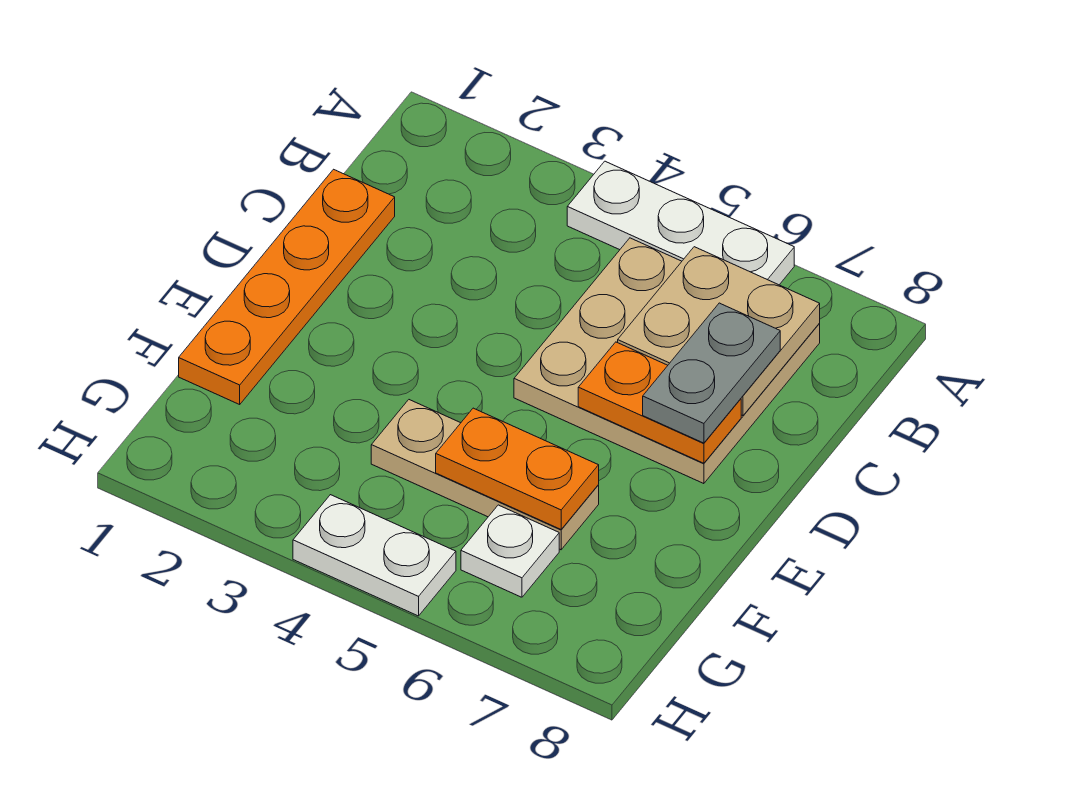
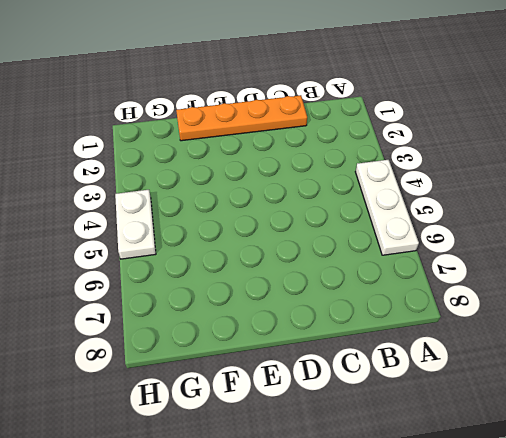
none -> tan 3x3 plate [514,238,820,484]
none -> tan 1x3 plate [371,400,599,550]

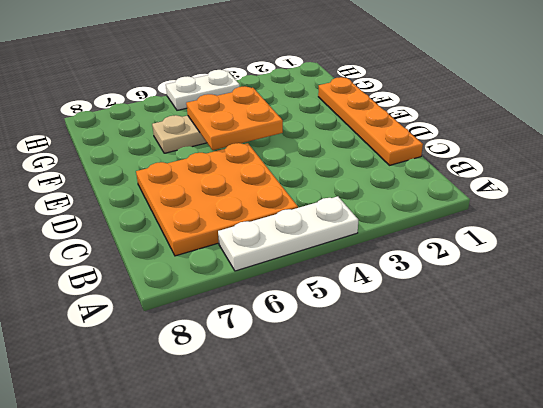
orange 3x3 plate [136,143,298,256] -> tan 3x3 plate [514,238,820,484]
orange 2x2 plate [186,86,283,150] -> orange 1x2 plate [436,408,599,529]
none -> white 1x1 plate [461,505,559,597]
none -> tan 2x2 plate [618,247,820,416]

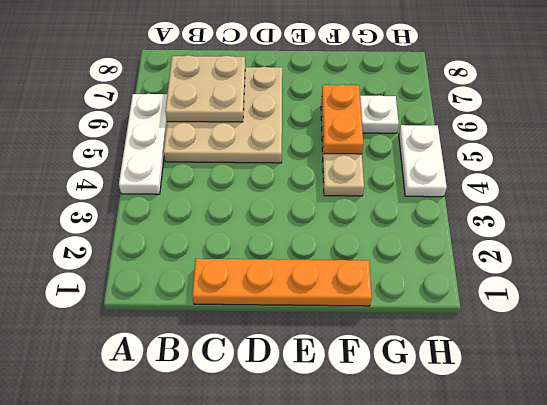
none -> orange 1x2 plate [578,342,741,463]
none -> grey 1x2 plate [643,303,780,443]

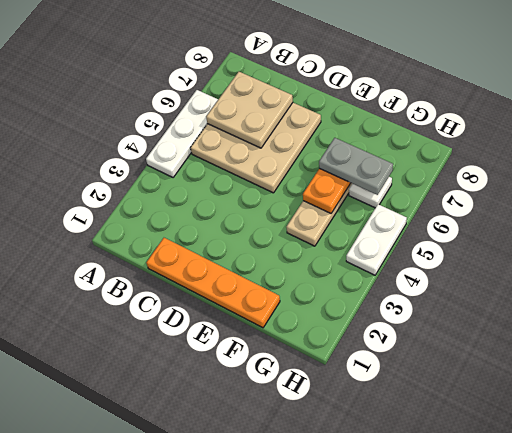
grey 1x2 plate [319,138,393,195] -> grey 1x2 plate moved to [643,303,780,443]
none -> orange 1x2 plate [578,342,741,463]

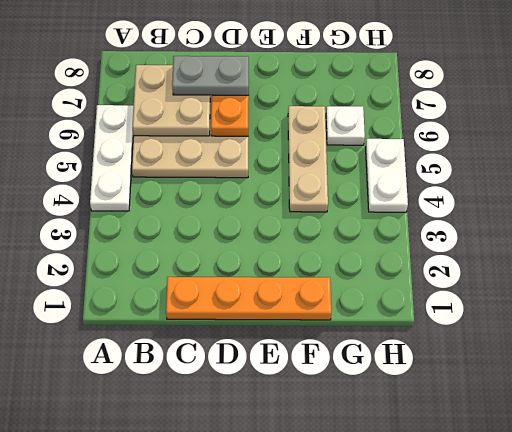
none -> orange 1x2 plate [436,408,599,529]

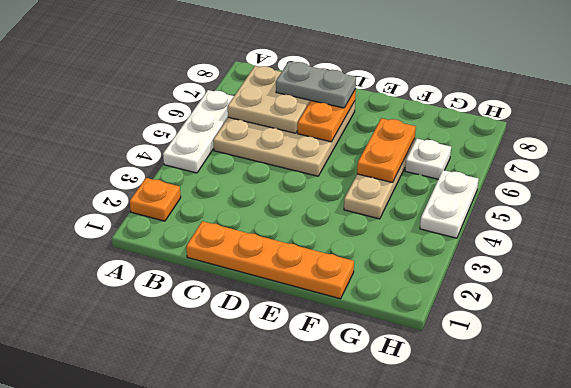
orange 1x1 plate [130,178,181,221] -> none

